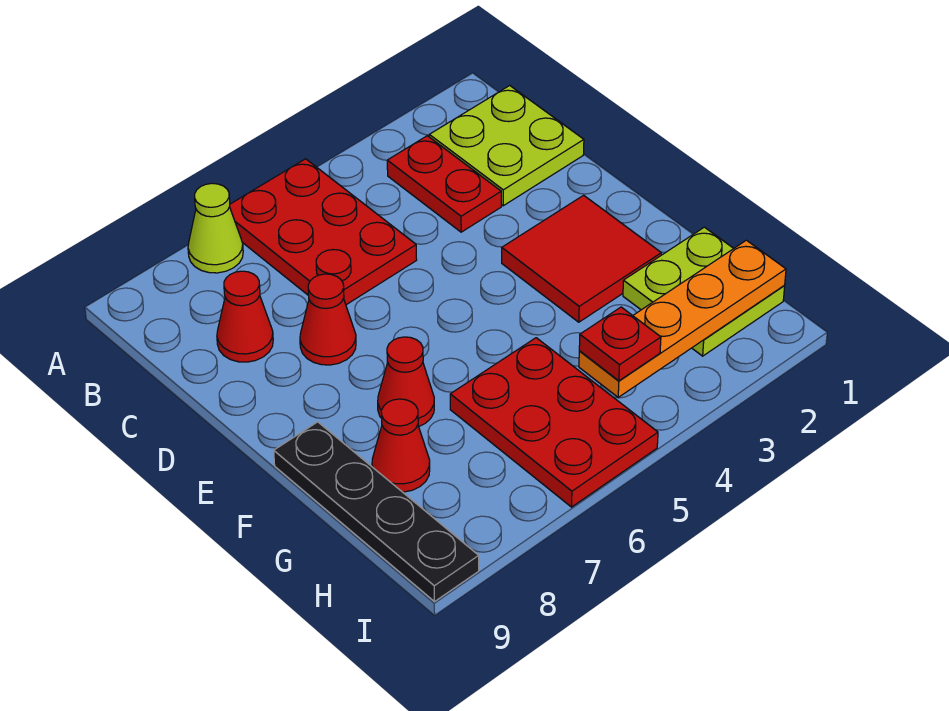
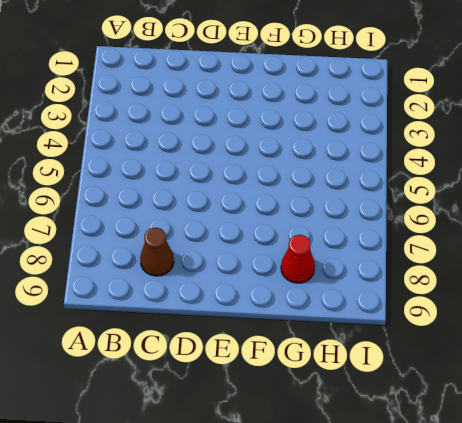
brown 1x1 cone [140,228,174,276] -> red 1x1 cone [217,271,273,362]
none -> red 2x3 plate [230,159,417,305]
none -> lime 1x1 cone [188,183,243,273]
none -> lime 2x2 plate [429,86,584,206]

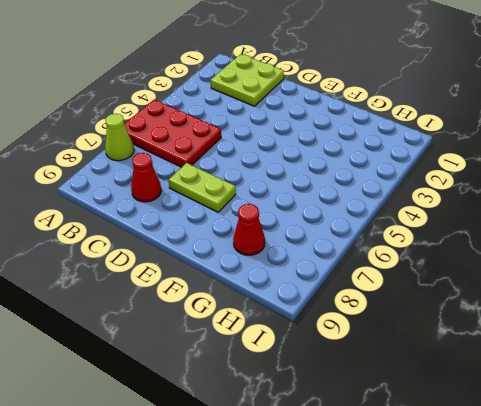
lime 1x2 plate [169,163,236,212] -> red 1x1 cone [300,274,356,365]
none -> red 1x2 plate [387,136,501,232]
none -> red 2x2 tile [502,195,661,322]
none -> red 1x1 cone [378,337,434,426]

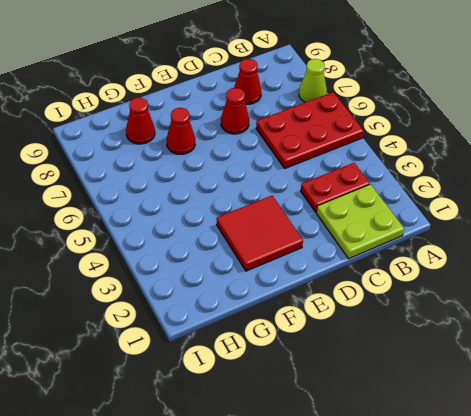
none -> black 1x4 plate [274,422,479,601]
none -> lime 2x2 plate [623,227,785,356]
none -> red 2x3 plate [450,338,658,507]

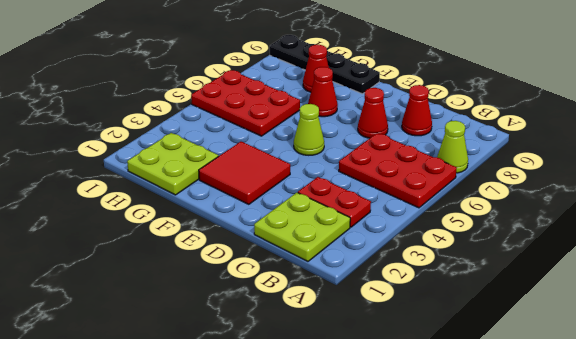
lime 1x1 cone [294,104,324,155] -> none
none -> orange 1x4 plate [579,240,786,397]
none -> red 1x1 plate [579,307,661,381]

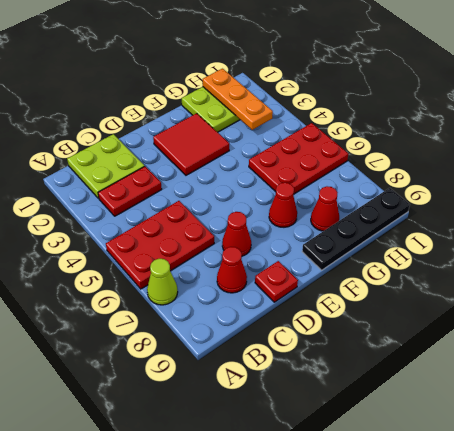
red 1x1 plate [255,261,298,302] -> red 1x1 plate moved to [579,307,661,381]
orange 1x3 plate [203,69,273,130] -> orange 1x4 plate [579,240,786,397]

